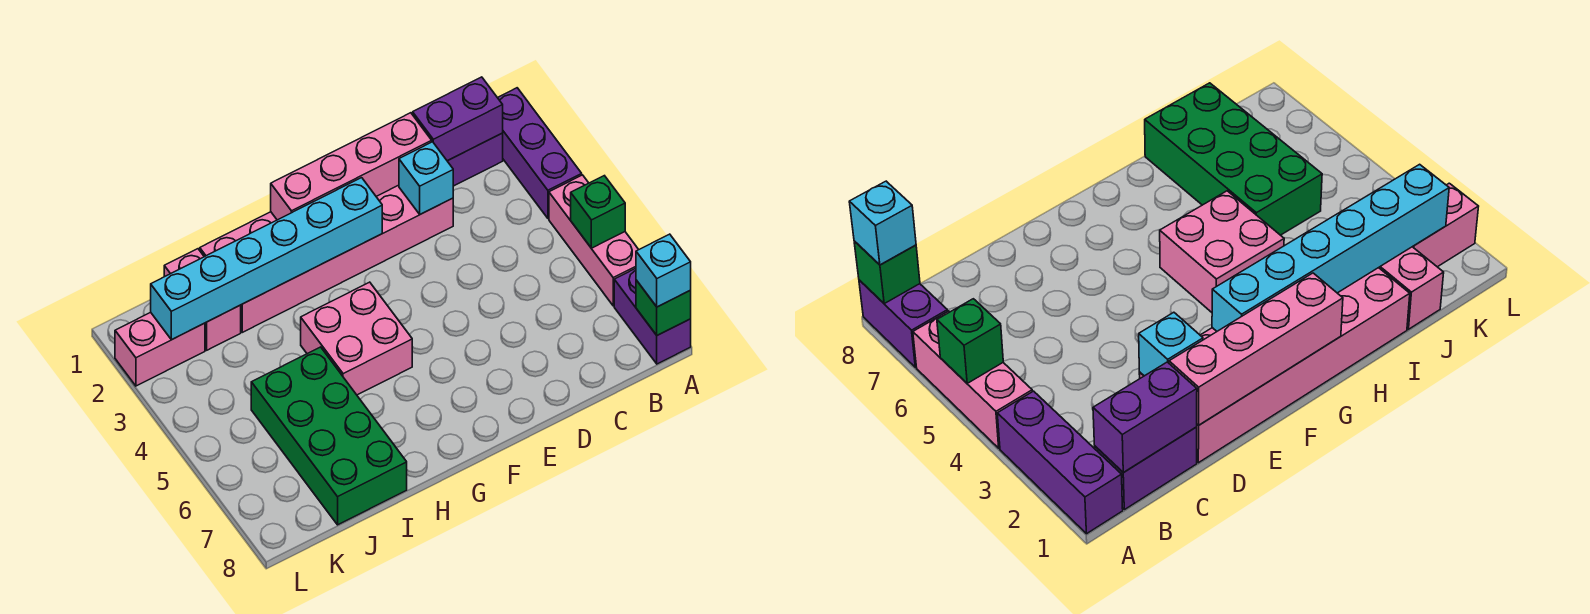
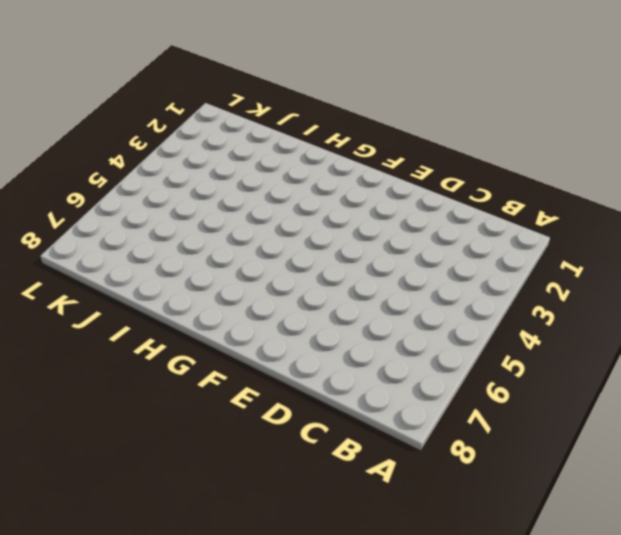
none -> purple 1x3 brick [498,88,582,218]
none -> pink 1x3 brick [549,175,639,306]
none -> purple 1x2 brick [614,268,691,364]

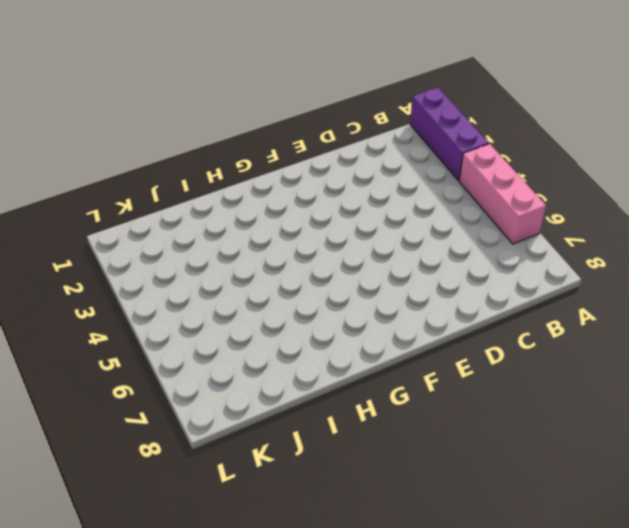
none -> purple 1x2 brick [614,268,691,364]
none -> purple 1x2 brick [448,133,503,186]
none -> pink 2x6 brick [200,185,453,332]

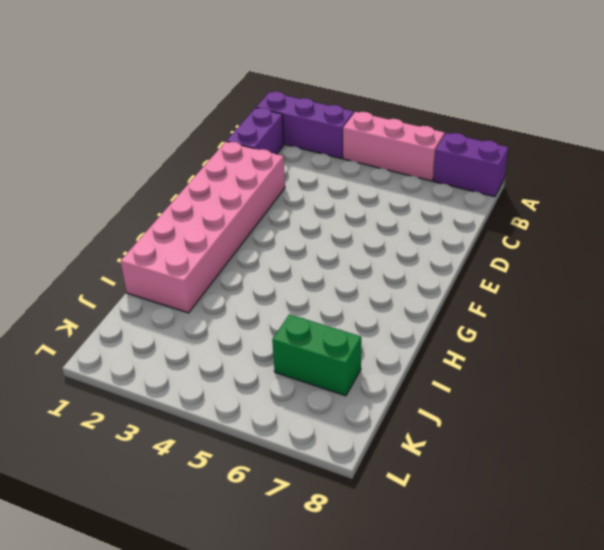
green 1x2 brick [272,314,361,396] -> green 2x4 brick [251,347,407,525]
none -> pink 2x2 brick [301,282,412,395]
none -> pink 1x2 brick [164,249,241,350]
none -> pink 1x2 brick [115,312,205,386]

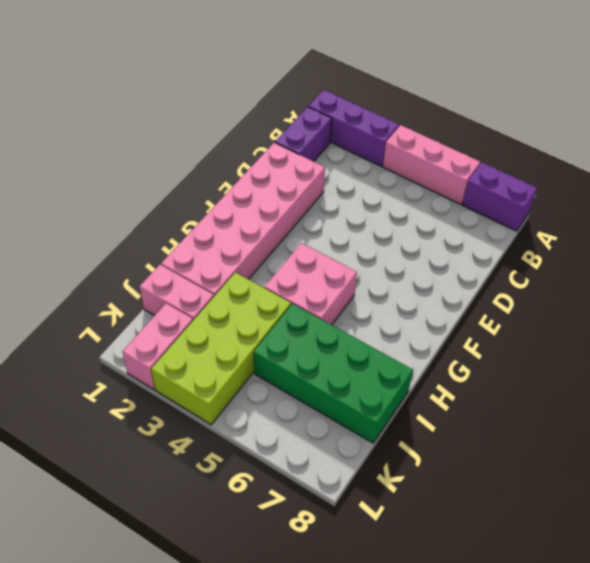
lime 2x4 brick [151,272,291,425] -> none
none -> green 1x1 brick [571,176,625,248]
none -> green 1x1 brick [636,280,691,335]
none -> purple 1x2 brick [413,77,503,161]

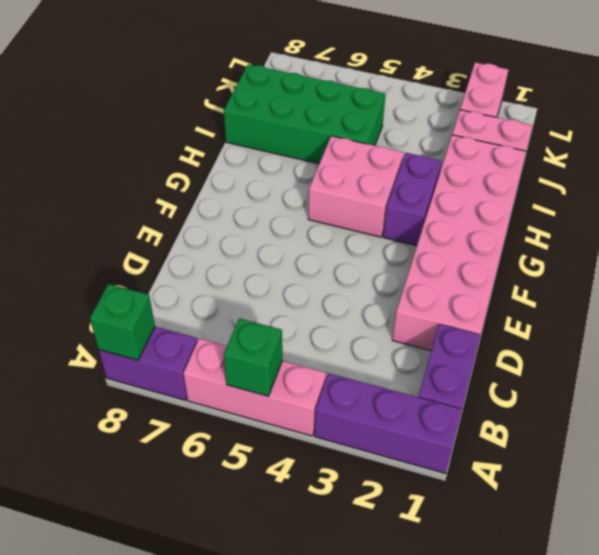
purple 1x2 brick [383,153,442,246] -> purple 1x2 brick moved to [413,77,503,161]
none -> pink 1x4 brick [271,113,432,220]
none -> cyan 1x1 brick [399,142,453,214]
none -> cyan 1x6 brick [151,178,382,340]

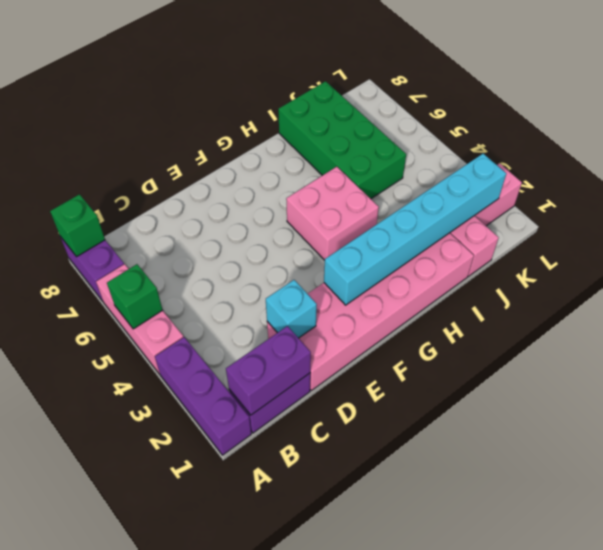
none -> pink 1x4 brick [271,113,432,220]
none -> cyan 1x1 brick [636,234,691,307]

